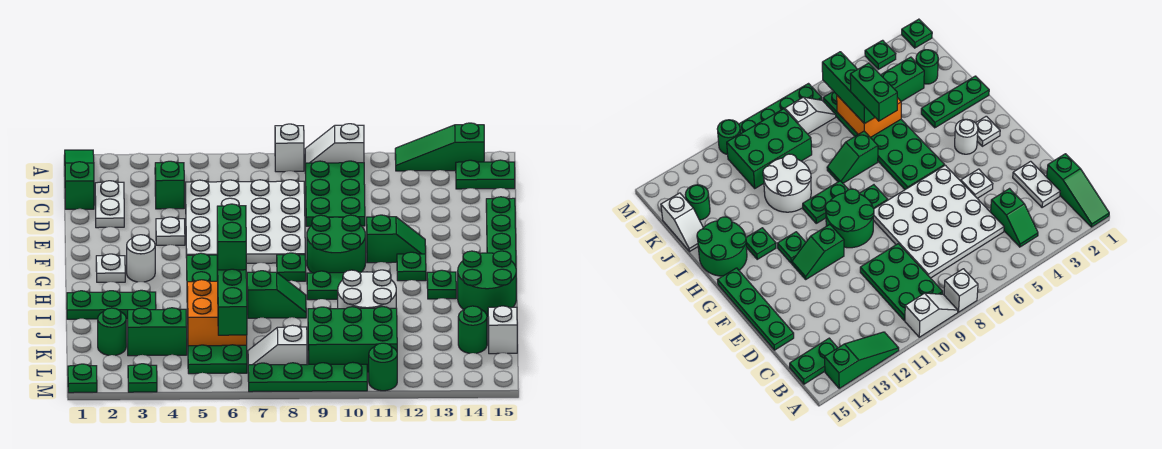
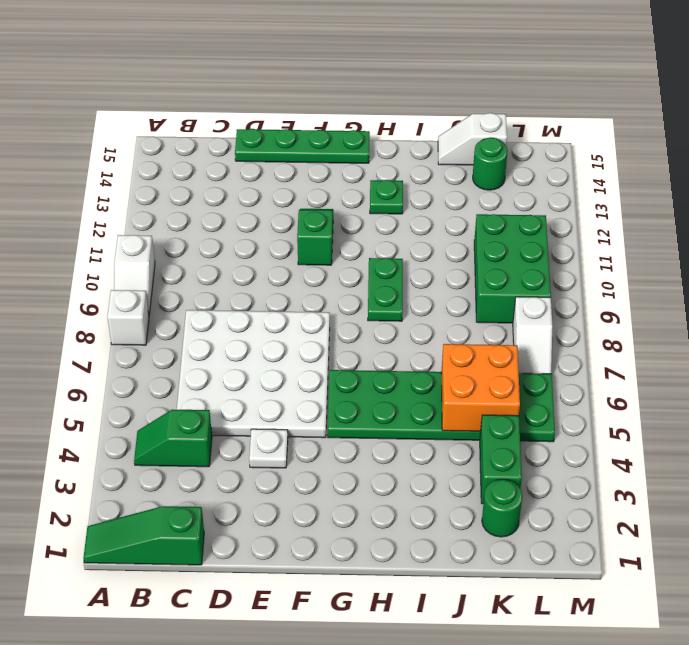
none -> green 1x3 slope [395,123,484,171]
none -> green 2x3 plate [305,161,365,226]
none -> green 1x2 plate [456,160,515,189]
none -> white 1x2 plate [95,181,124,228]

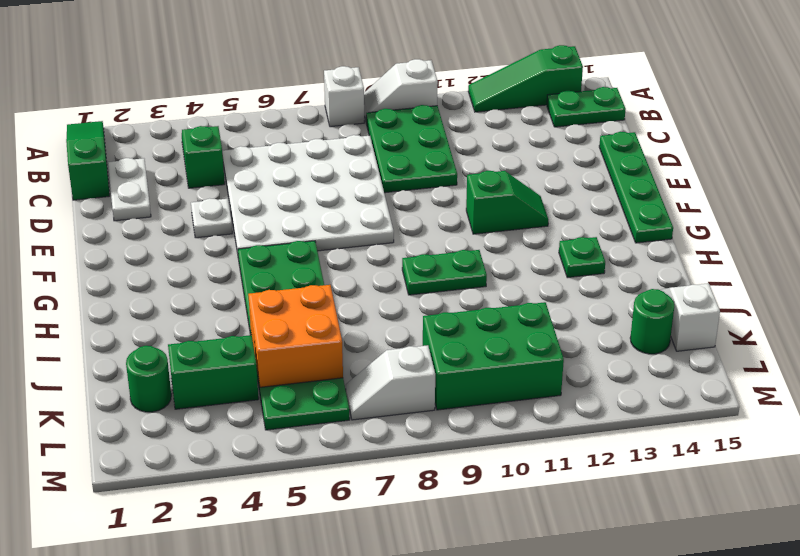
none -> green 2x2 round brick [307,215,366,273]
none -> white 1x1 plate [96,254,125,282]
none -> white 1x1 round brick [127,235,155,282]
none -> green 1x1 plate [277,253,306,281]

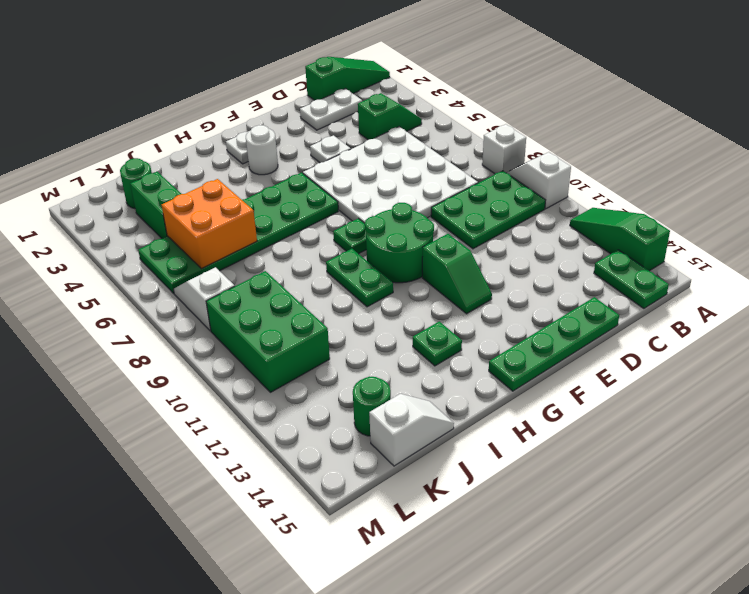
none -> green 1x1 plate [397,252,426,281]
none -> green 2x2 round brick [458,251,516,317]
none -> green 1x3 plate [67,290,156,319]
none -> green 1x2 slope [247,271,306,318]

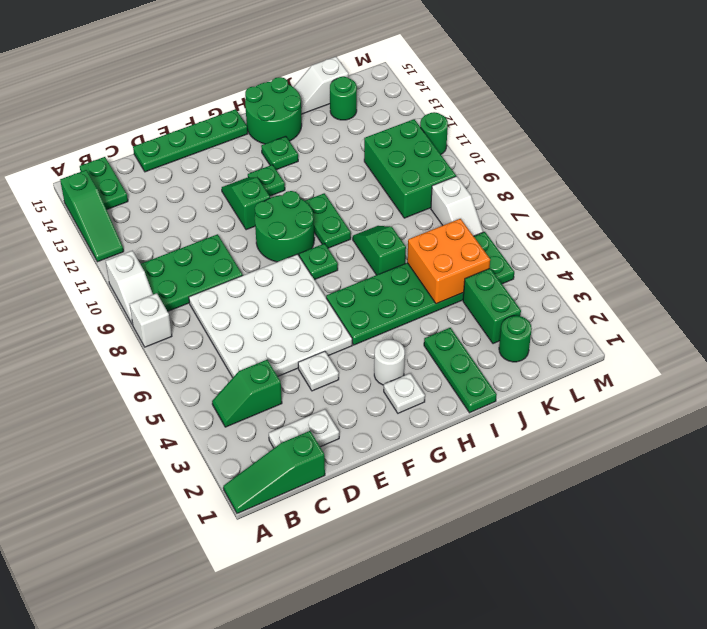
none -> white 2x2 round brick [338,270,396,309]
none -> green 1x1 plate [68,364,97,393]
none -> green 1x1 plate [128,364,157,392]
none -> green 1x4 plate [248,362,367,392]

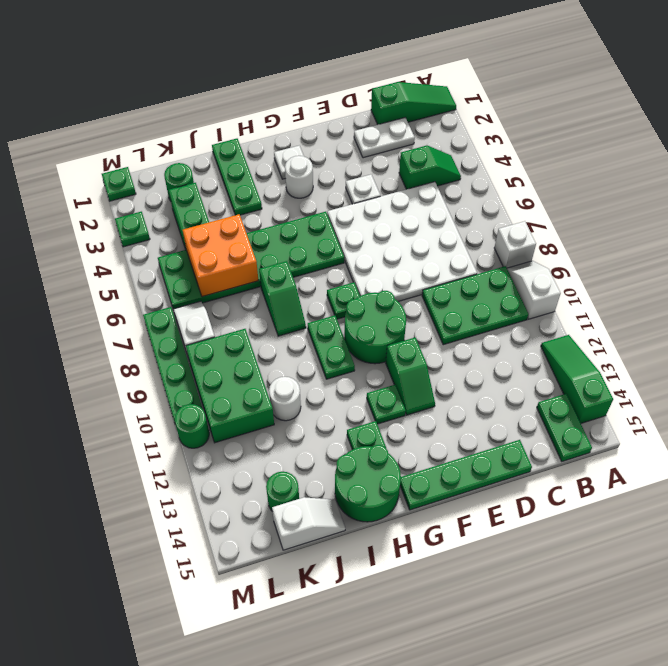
white 1x1 round brick [269,377,301,421] -> white 2x2 round brick [338,270,396,309]
none -> green 1x3 brick [217,254,247,335]
none -> green 1x2 brick [217,204,246,270]

